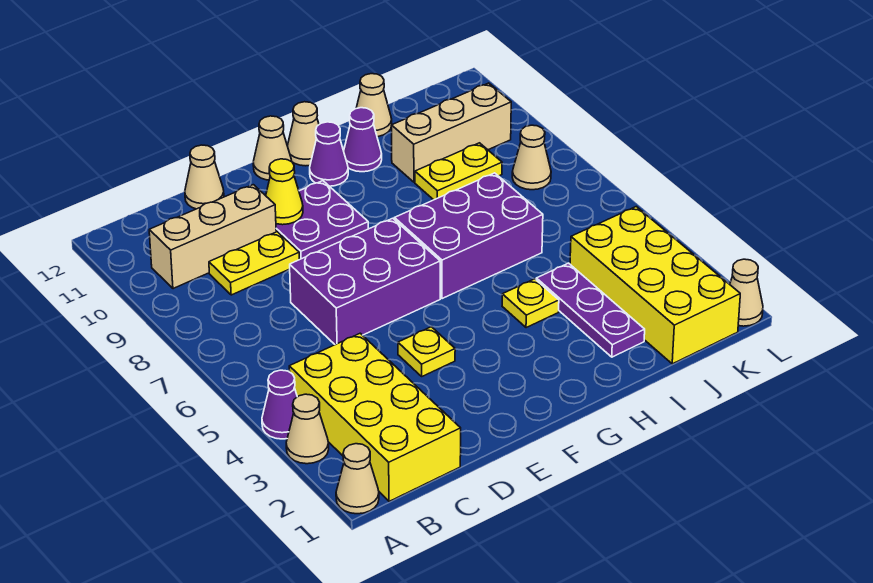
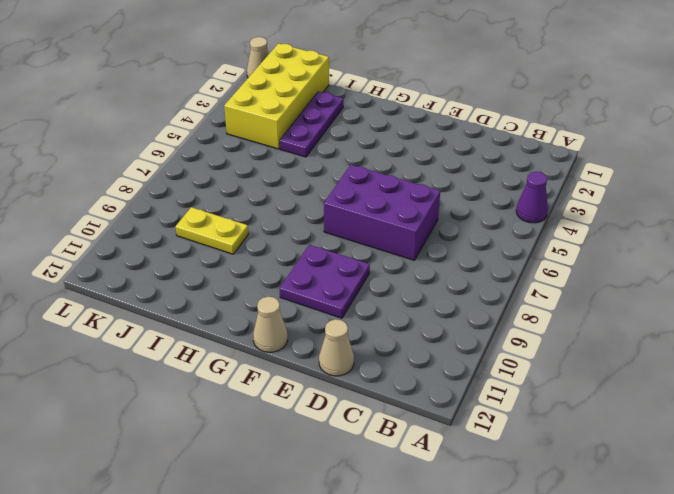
none -> tan 1x1 cone [336,444,379,514]
none -> tan 1x1 cone [286,394,329,464]
none -> yellow 2x4 brick [289,333,461,501]

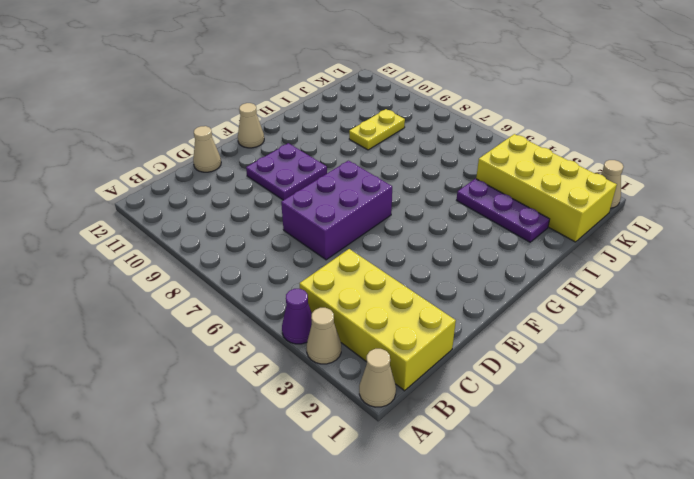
none -> tan 1x3 brick [149,185,276,289]
none -> yellow 1x2 plate [209,232,300,295]
none -> yellow 1x1 plate [398,327,455,376]

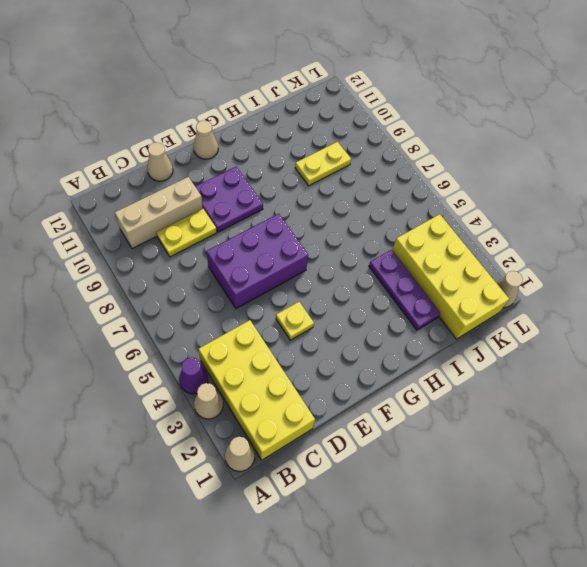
none -> purple 2x3 brick [395,173,543,299]
none -> purple 1x1 cone [310,122,348,186]
none -> tan 1x1 cone [287,102,319,166]

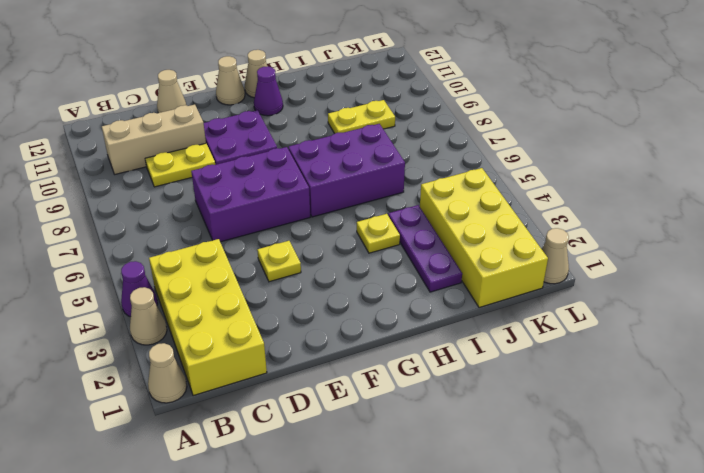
none -> purple 1x1 cone [344,108,382,172]
none -> tan 1x3 brick [391,83,511,182]
none -> tan 1x1 cone [356,74,392,137]

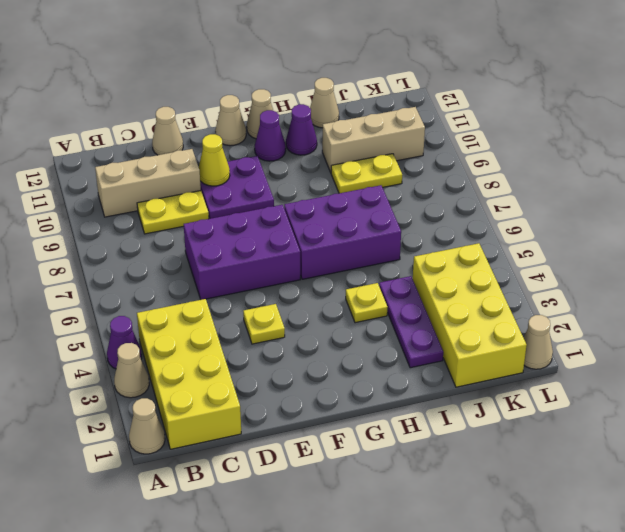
none -> tan 1x1 cone [512,125,551,190]

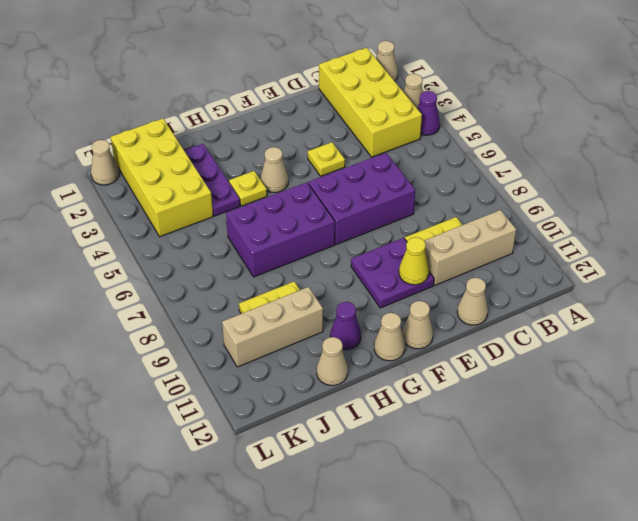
tan 1x1 cone [261,147,288,192] -> tan 1x1 cone moved to [512,125,551,190]
none -> purple 1x1 cone [310,122,348,186]

